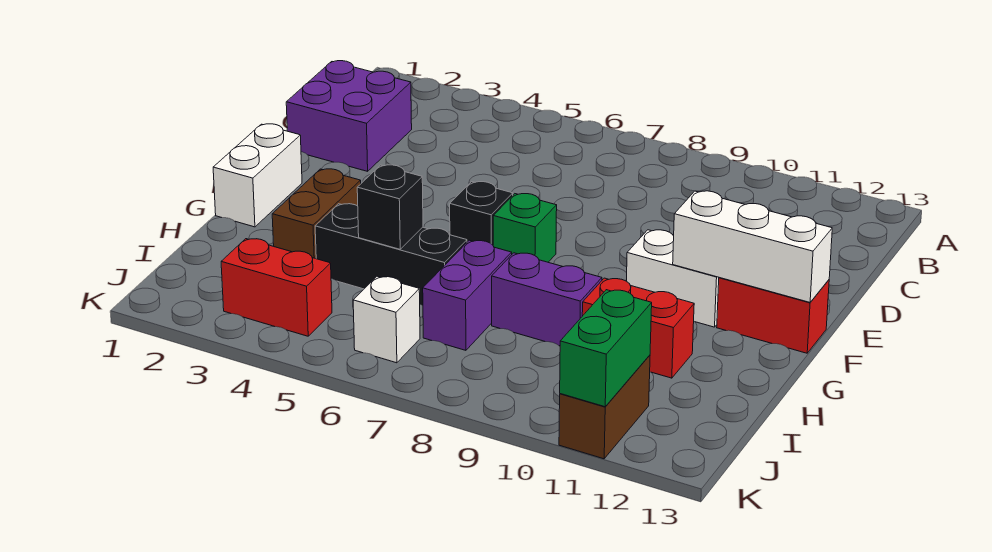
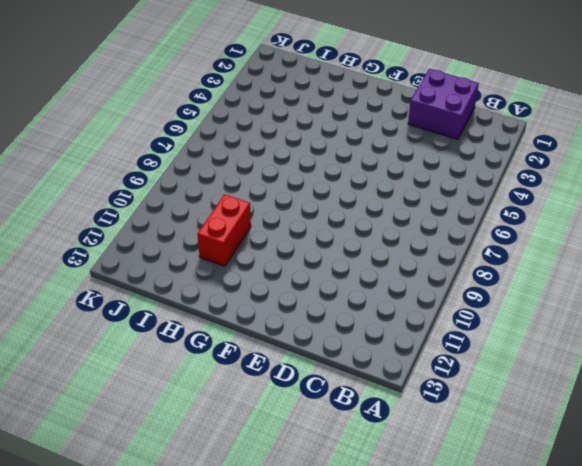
none -> white 1x2 brick [213,124,302,227]
none -> black 1x1 brick [450,182,513,245]
none -> green 1x1 brick [493,194,557,262]

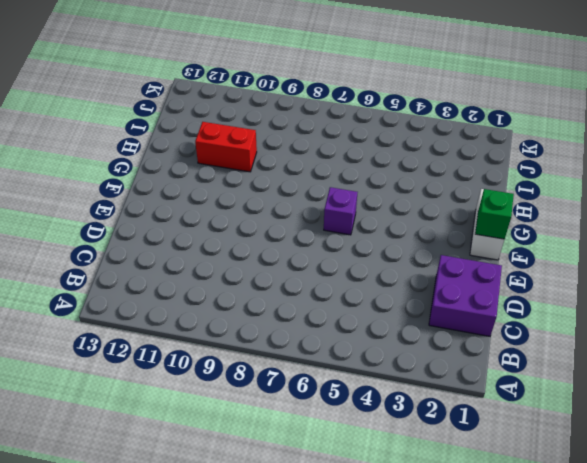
green 1x1 brick [475,189,514,239] -> green 1x1 brick moved to [493,194,557,262]
purple 1x1 brick [324,187,358,235] -> black 1x1 brick [450,182,513,245]
none -> white 1x2 brick [627,230,719,327]
none -> red 1x2 brick [717,278,829,353]
none -> brown 1x2 brick [272,169,361,259]

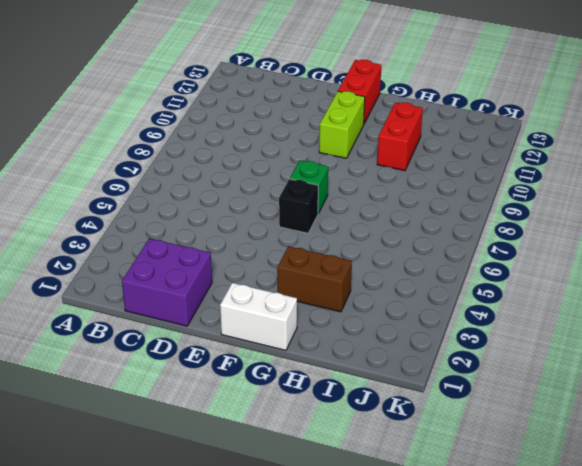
lime 1x2 brick [319,91,365,158] -> white 1x2 brick [627,230,719,327]
none -> black 1x3 brick [315,204,467,305]
none -> purple 1x2 brick [423,240,512,350]
none -> purple 1x2 brick [492,253,602,346]

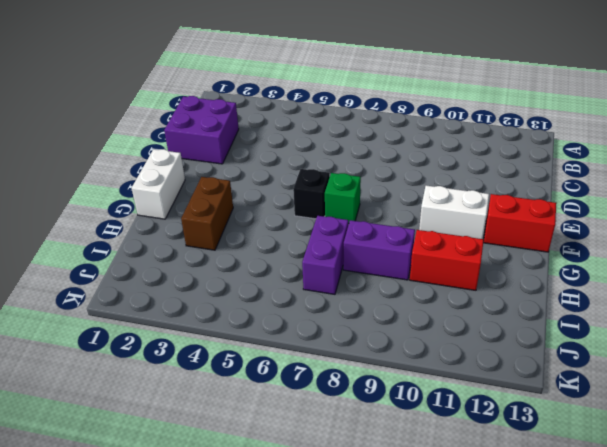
none -> black 1x3 brick [315,204,467,305]
none -> red 1x2 brick [221,239,332,336]
none -> white 1x1 brick [353,276,420,363]

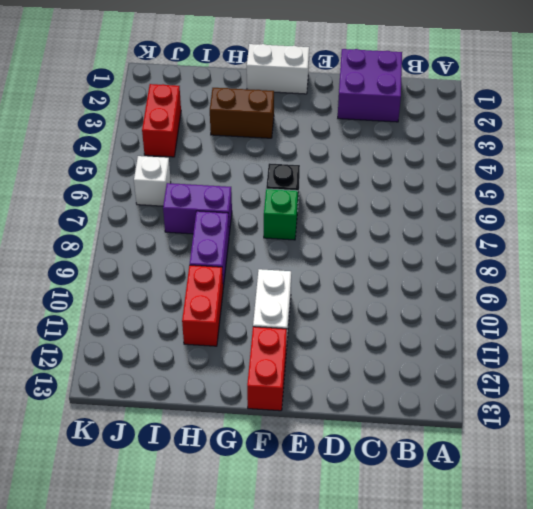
none -> black 1x3 brick [315,204,467,305]
none -> brown 1x2 brick [559,355,650,459]
none -> white 1x3 brick [673,191,832,302]

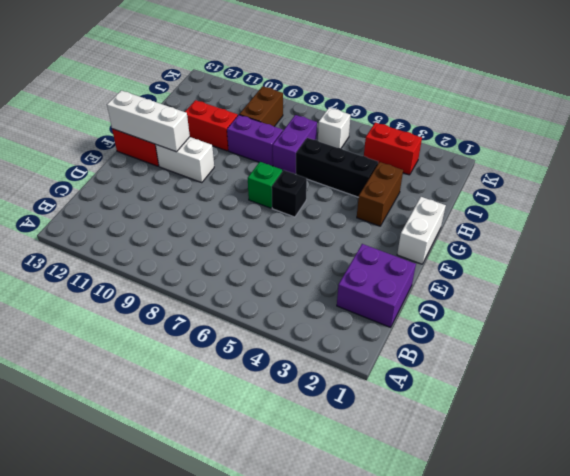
brown 1x2 brick [239,86,283,127] -> brown 1x2 brick moved to [559,355,650,459]
none -> black 1x1 brick [357,165,423,249]
none -> green 1x2 brick [560,290,652,407]

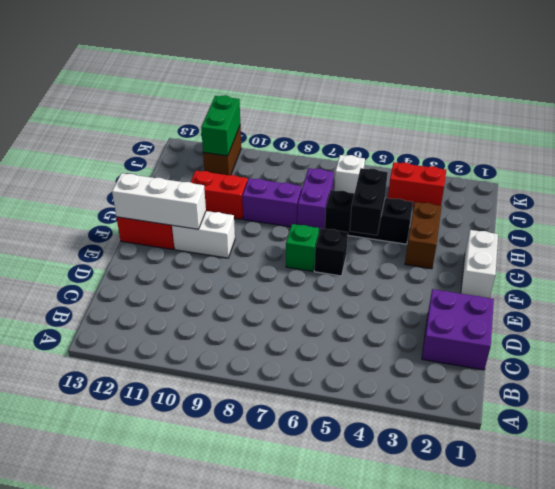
black 1x2 brick [350,168,388,235] -> black 1x1 brick [357,165,423,249]

